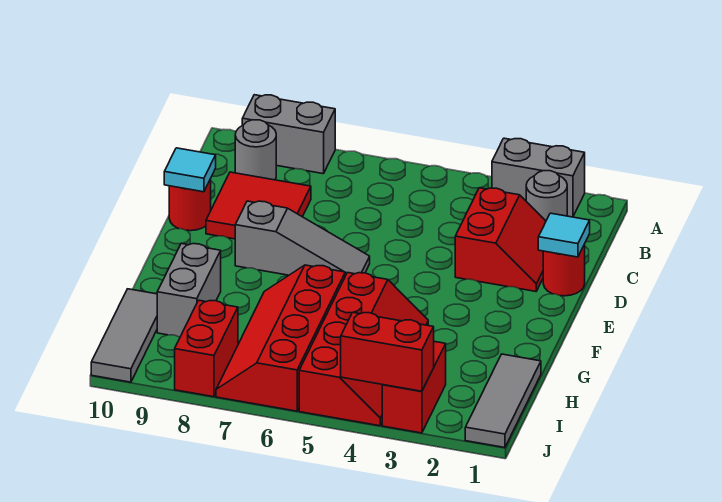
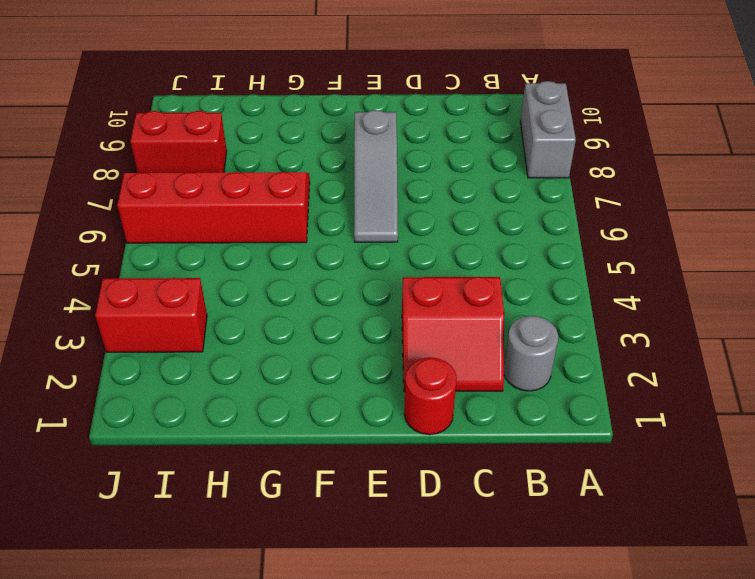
none -> grey 1x2 brick [492,138,585,217]
none -> grey 1x1 round brick [235,120,276,180]
none -> red 2x2 tile [206,172,311,239]

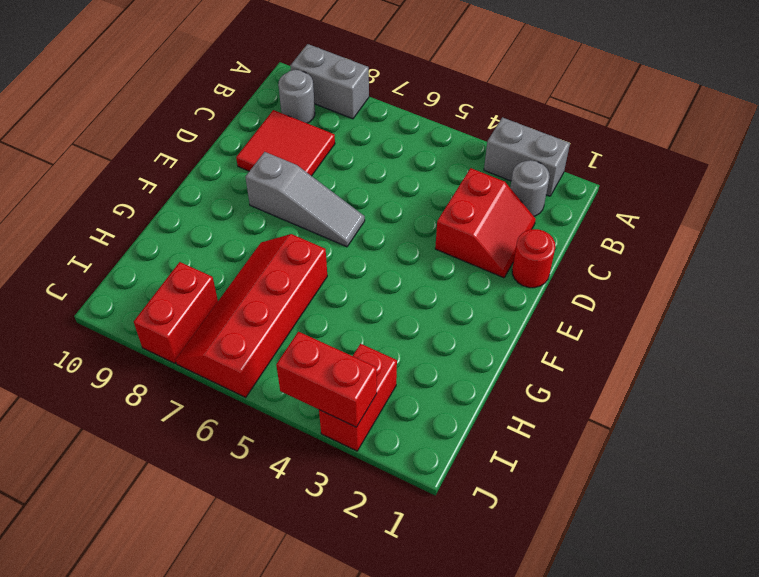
none -> red 1x1 round brick [169,179,211,231]
none -> red 2x4 slope [299,273,428,426]
none -> grey 1x2 brick [157,243,221,337]

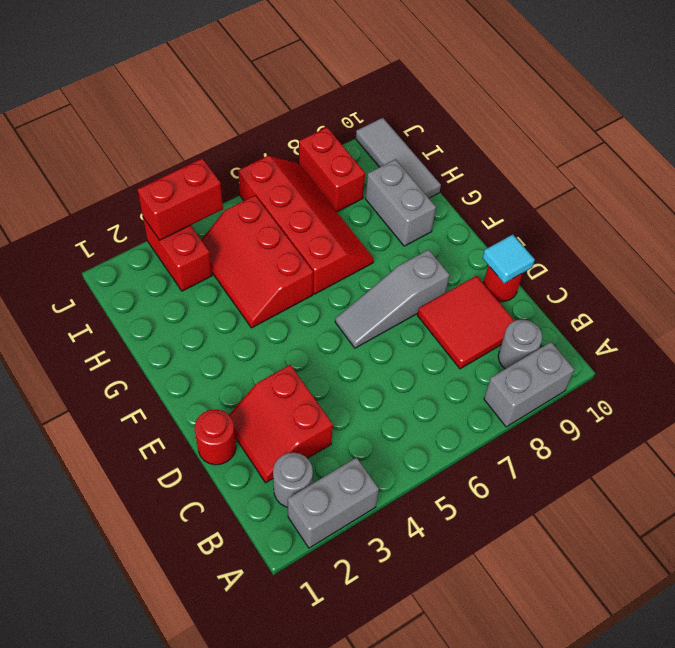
red 2x3 slope [201,195,313,328] -> red 2x4 slope [299,273,428,426]
none -> grey 1x3 tile [465,354,541,448]
none -> cyan 1x1 tile [538,213,590,257]

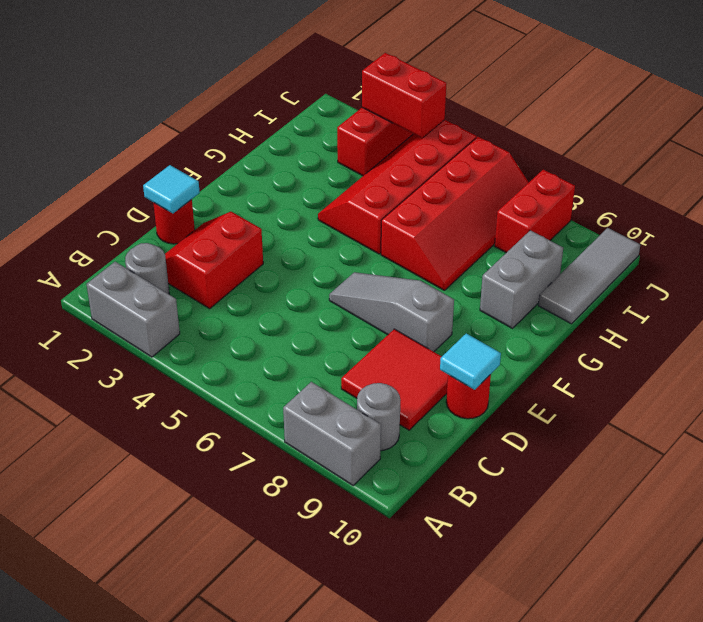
none -> grey 1x3 tile [465,354,541,448]

